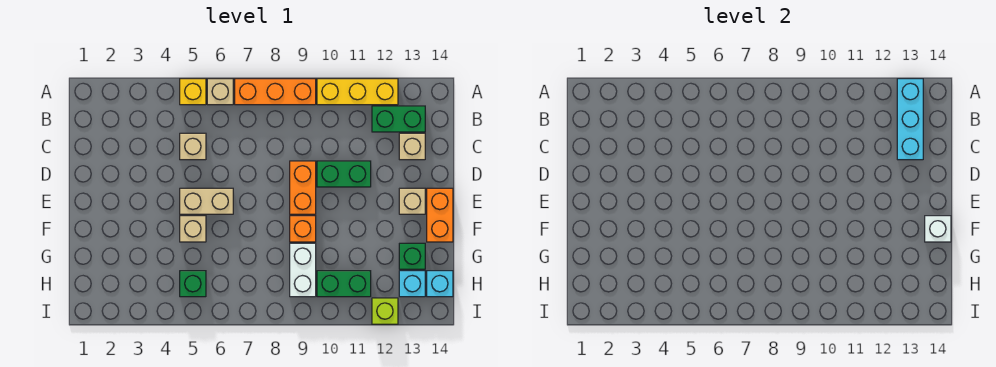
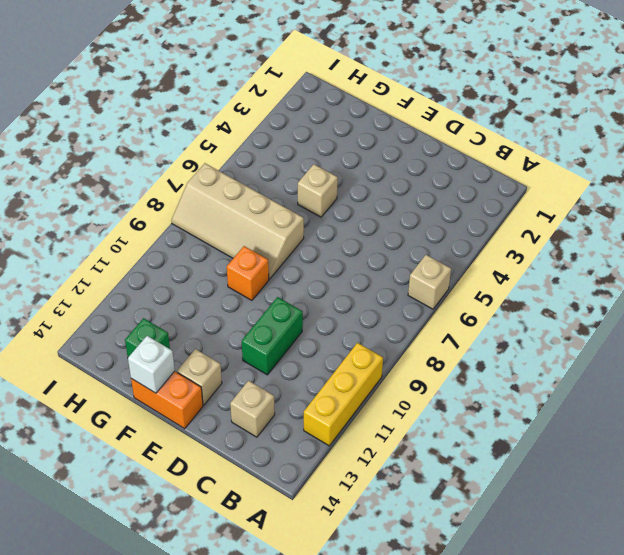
tan 2x4 slope [171,163,304,279] -> none
none -> yellow 1x1 brick [180,79,206,105]
none -> orange 1x3 brick [235,79,316,105]
none -> green 1x2 brick [372,106,425,132]

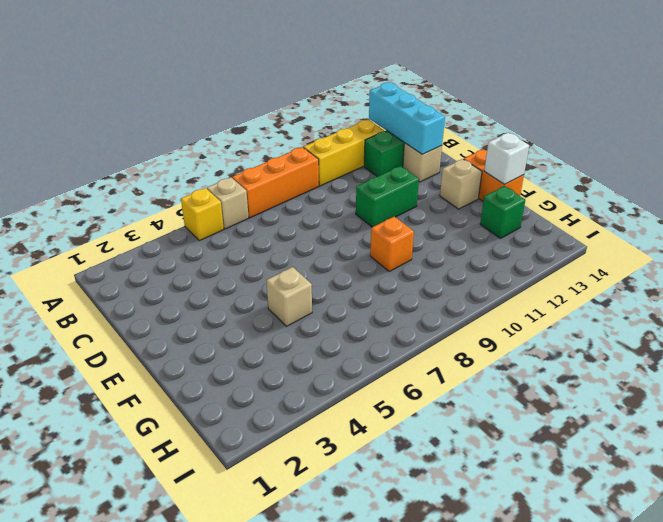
none -> tan 1x1 brick [180,133,206,160]
none -> orange 1x2 brick [290,161,316,214]
none -> tan 1x2 brick [180,188,233,214]

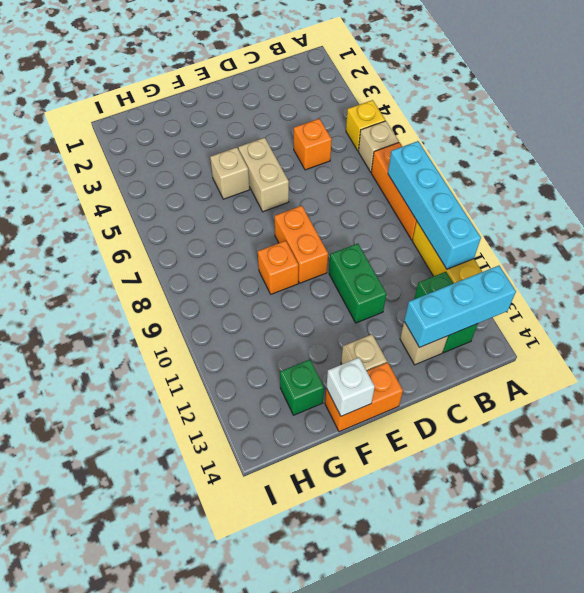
cyan 1x4 brick [388,141,481,269] -> none
orange 1x1 brick [294,119,332,170] -> tan 1x1 brick [180,133,206,160]
orange 1x2 brick [275,206,328,283] -> orange 1x2 brick turned to [290,161,316,214]
none -> white 1x2 brick [290,243,316,297]
none -> green 1x1 brick [180,271,206,297]
none -> green 1x2 brick [317,271,371,297]

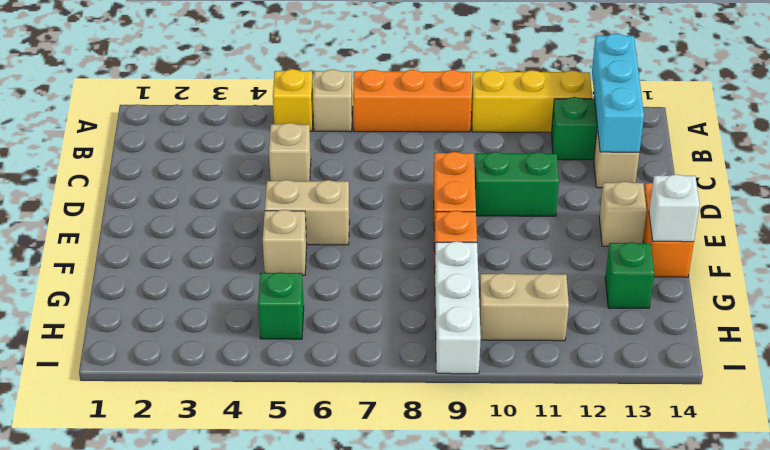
white 1x3 brick [435,241,481,374] -> white 1x2 brick [290,243,316,297]
tan 1x2 brick [479,273,569,341] -> green 1x2 brick [317,271,371,297]
none -> cyan 1x1 brick [399,271,425,297]
none -> cyan 1x1 brick [427,271,453,297]
none -> lime 1x1 brick [372,298,398,324]

